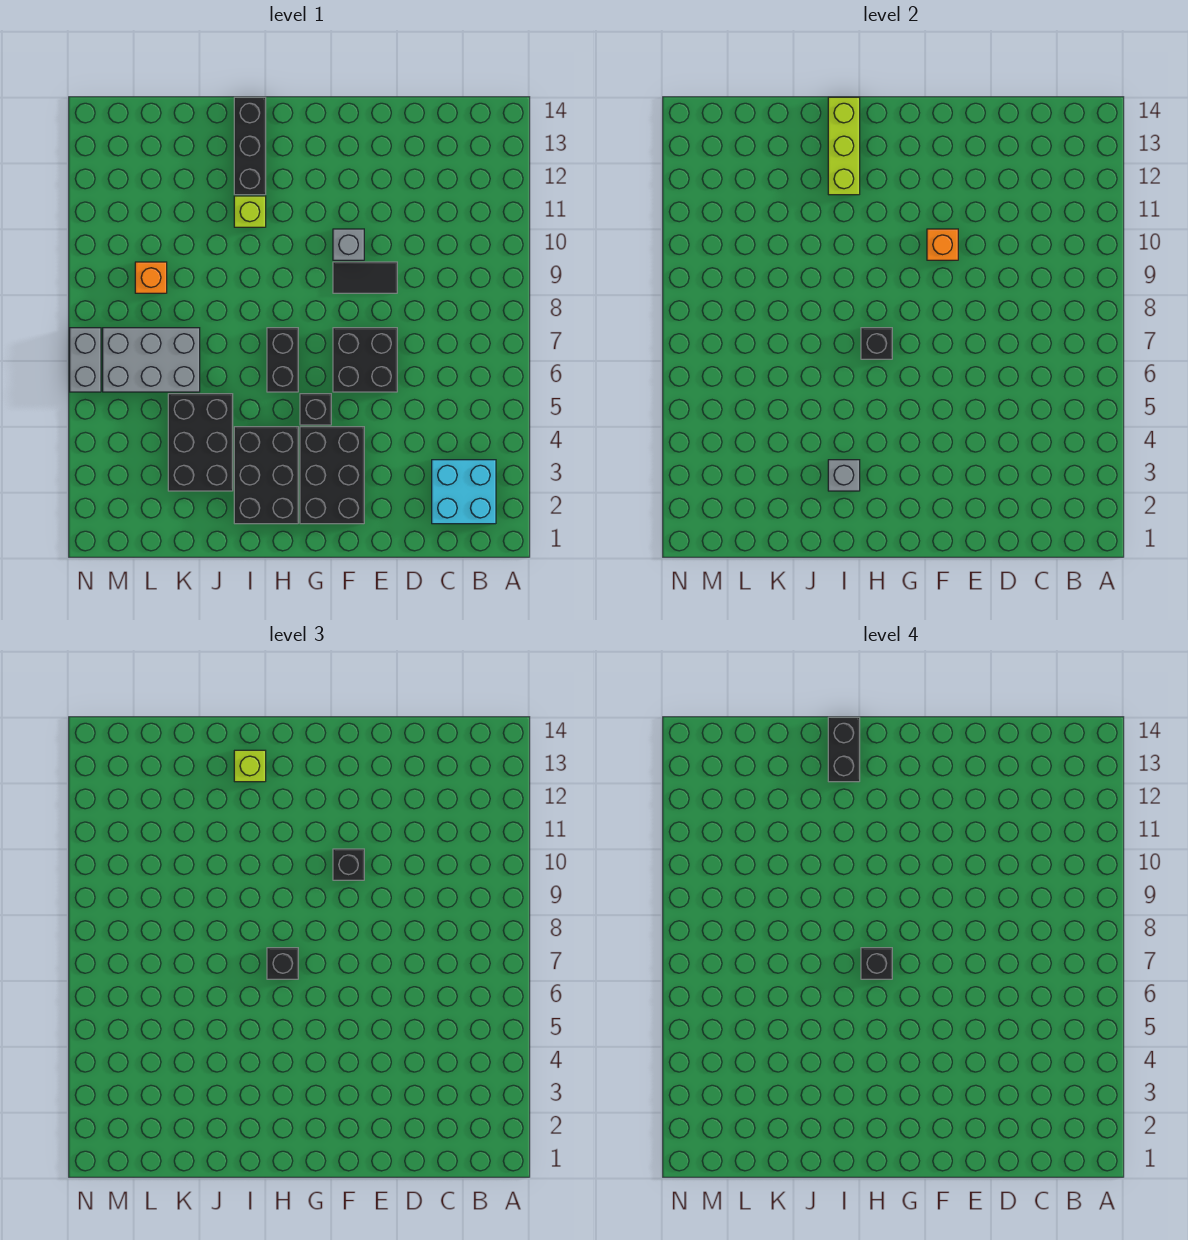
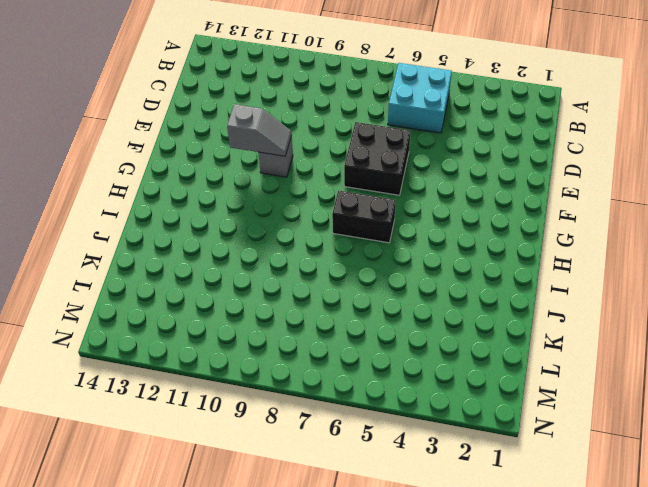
cyan 2x2 brick [388,63,452,133] -> cyan 2x2 brick moved to [432,460,496,524]
grey 1x2 slope [227,104,292,156] -> orange 1x1 brick [927,229,958,260]
none -> black 1x2 tile [333,262,397,293]
none -> black 2x3 brick [300,427,364,524]
none -> black 1x1 brick [300,394,331,425]

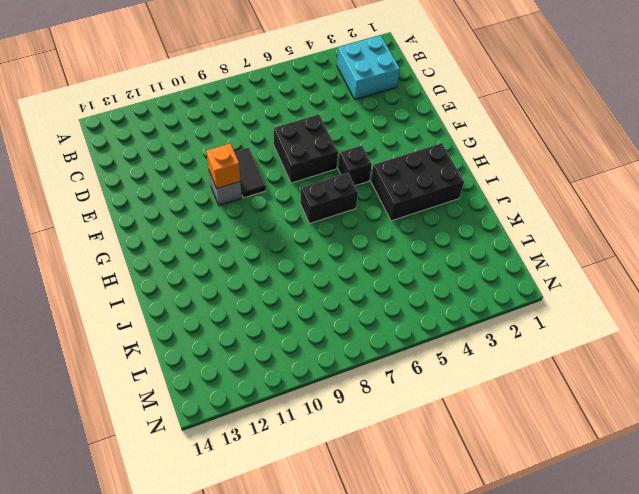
none -> black 2x3 brick [300,427,364,524]
none -> lime 1x1 brick [234,196,266,227]
none -> black 1x3 brick [234,97,266,195]

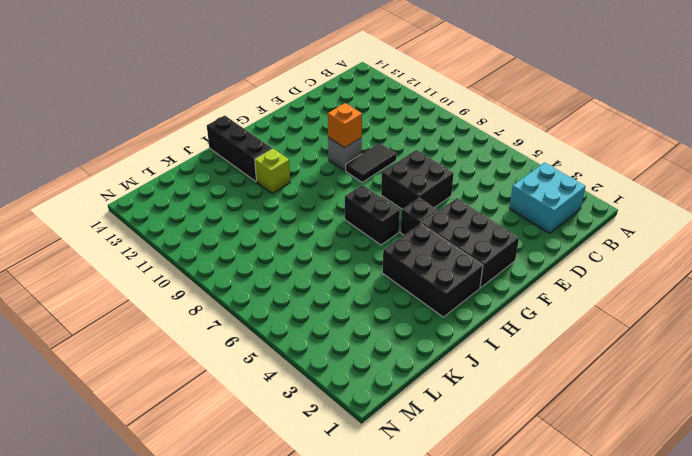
none -> black 2x3 brick [168,394,233,491]
none -> grey 2x3 brick [103,328,200,392]
none -> orange 1x1 brick [135,262,167,293]

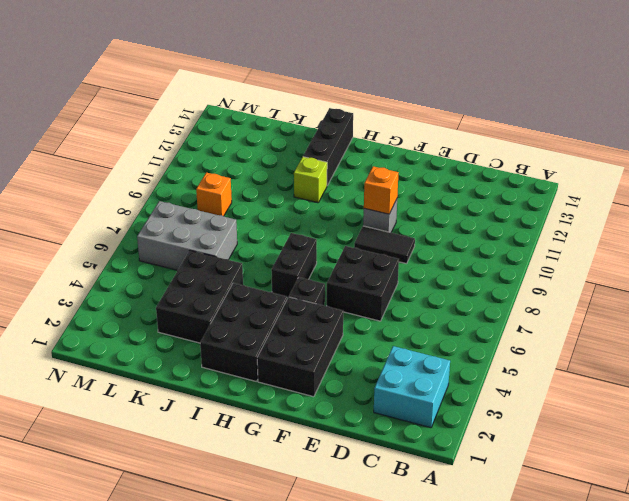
none -> grey 1x2 brick [70,328,101,392]
none -> black 1x1 brick [861,328,892,359]
none -> grey 1x1 brick [828,460,860,491]

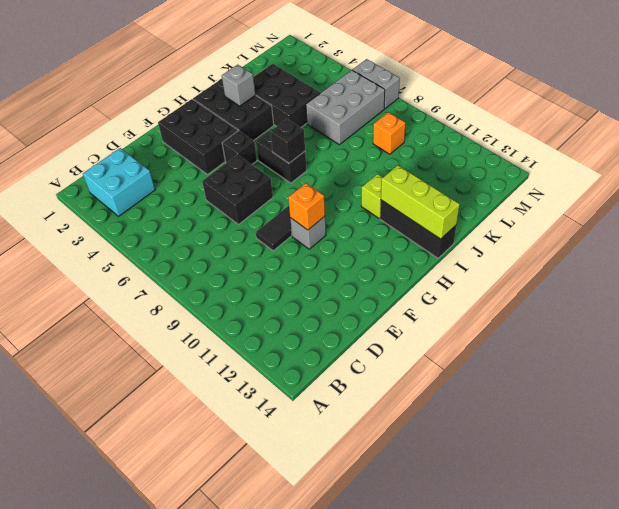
none -> black 1x1 brick [333,849,364,880]
none -> black 1x1 brick [267,948,298,979]
none -> lime 1x1 brick [234,750,266,782]

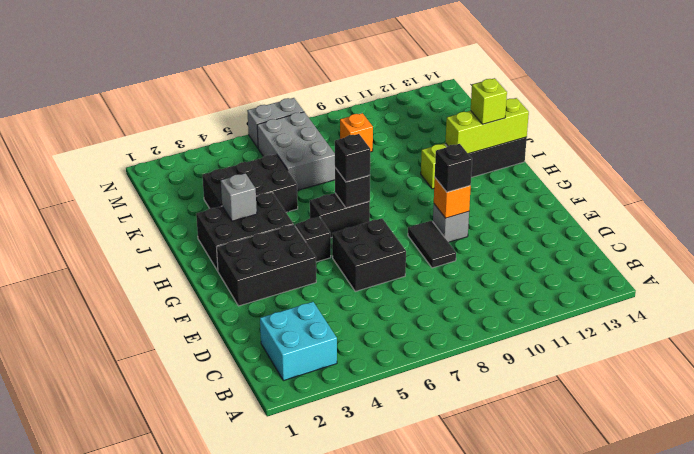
none -> black 1x1 brick [861,948,892,979]
none -> black 1x2 brick [828,717,860,782]

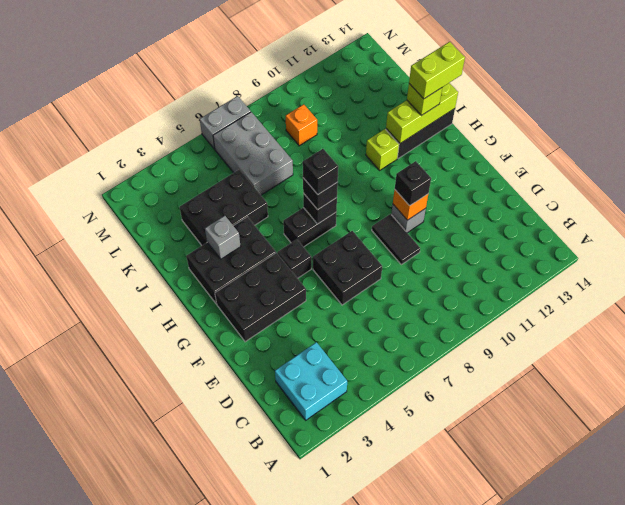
lime 1x2 brick [409,42,465,99] -> black 1x2 brick [828,717,860,782]

